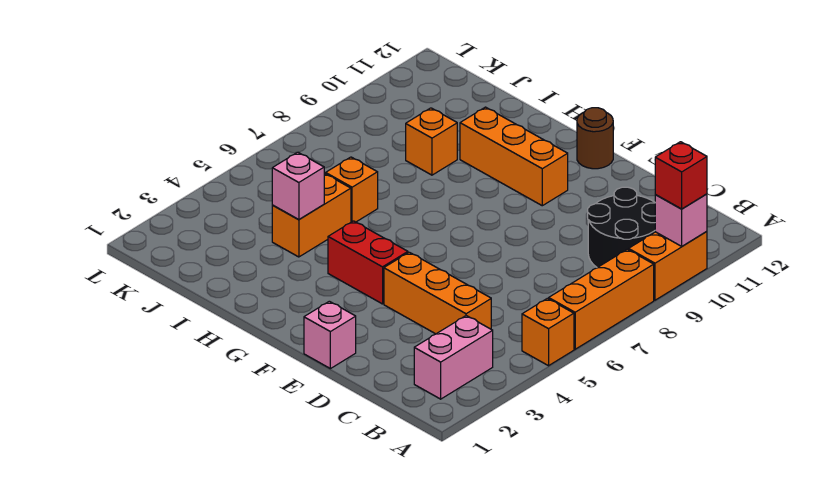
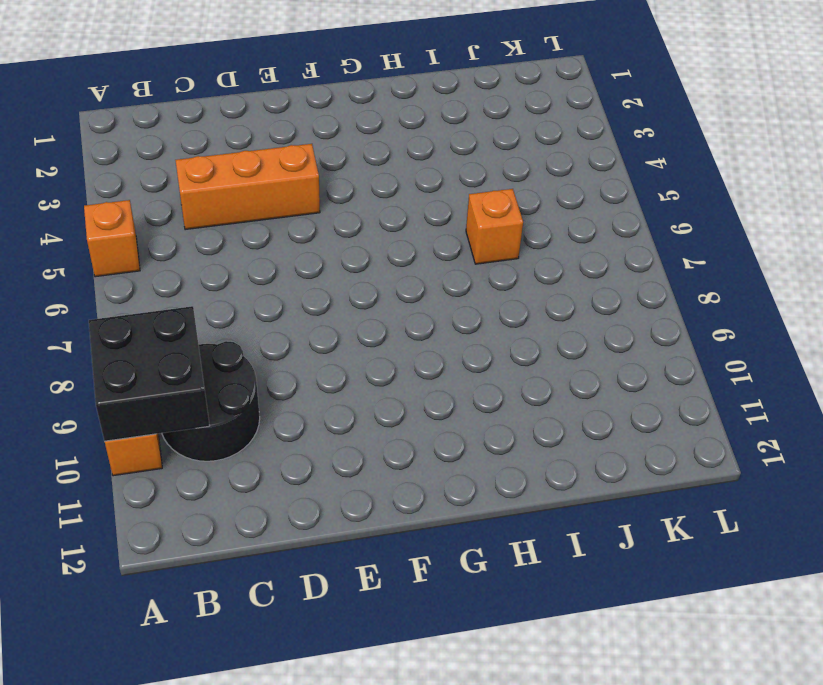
black 2x2 brick [89,306,210,441] -> pink 1x1 brick [655,194,707,246]
none -> orange 1x3 brick [549,249,654,349]
none -> pink 1x2 brick [414,316,493,399]
none -> pink 1x1 brick [304,301,356,369]

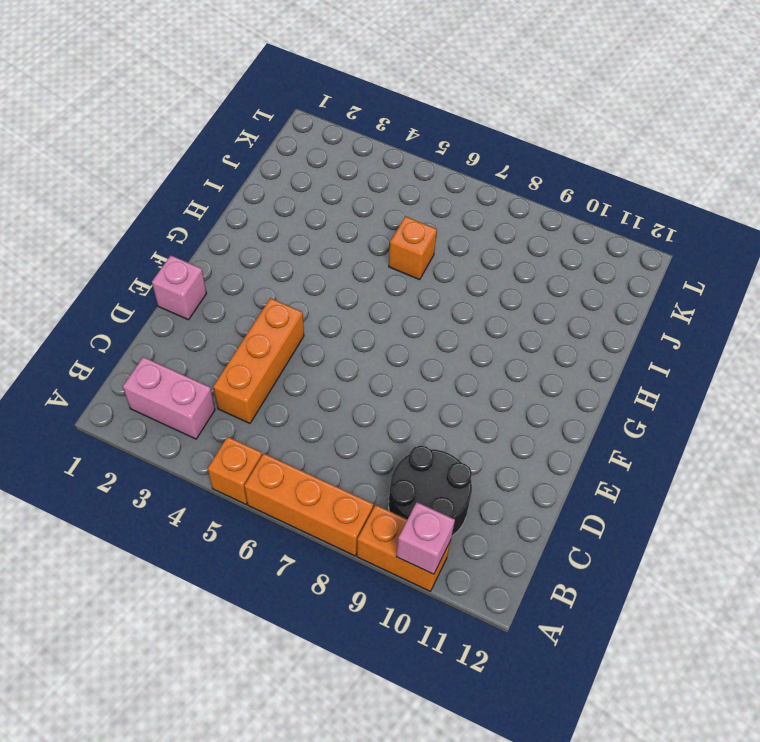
none -> red 1x2 brick [328,221,408,304]
none -> orange 1x3 brick [460,107,568,206]
none -> brown 1x1 round brick [577,108,613,169]

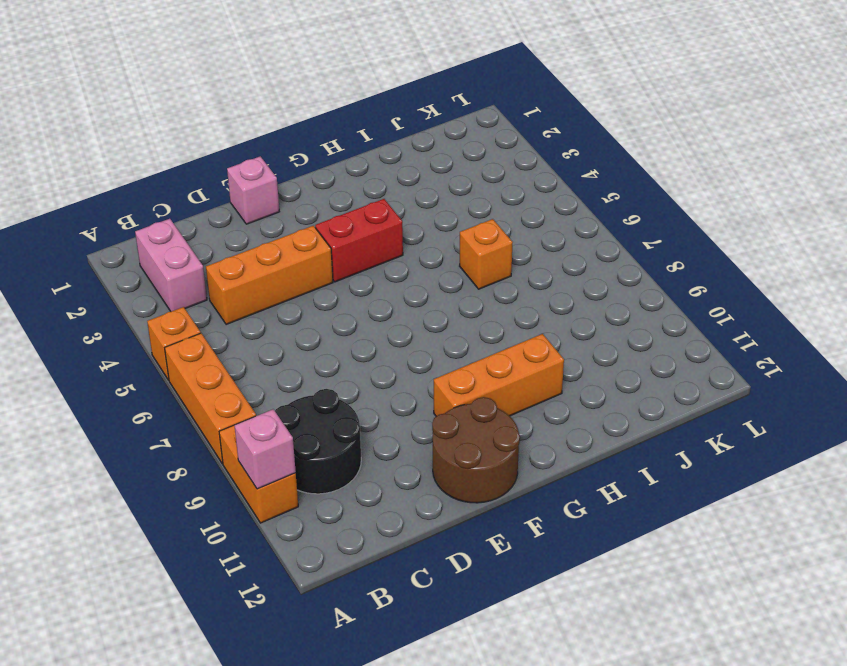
brown 2x2 round brick [432,397,520,503] -> brown 1x1 round brick [577,108,613,169]
none -> orange 1x2 brick [272,173,351,257]
none -> orange 1x1 brick [406,108,457,175]
none -> pink 1x1 brick [272,152,324,219]

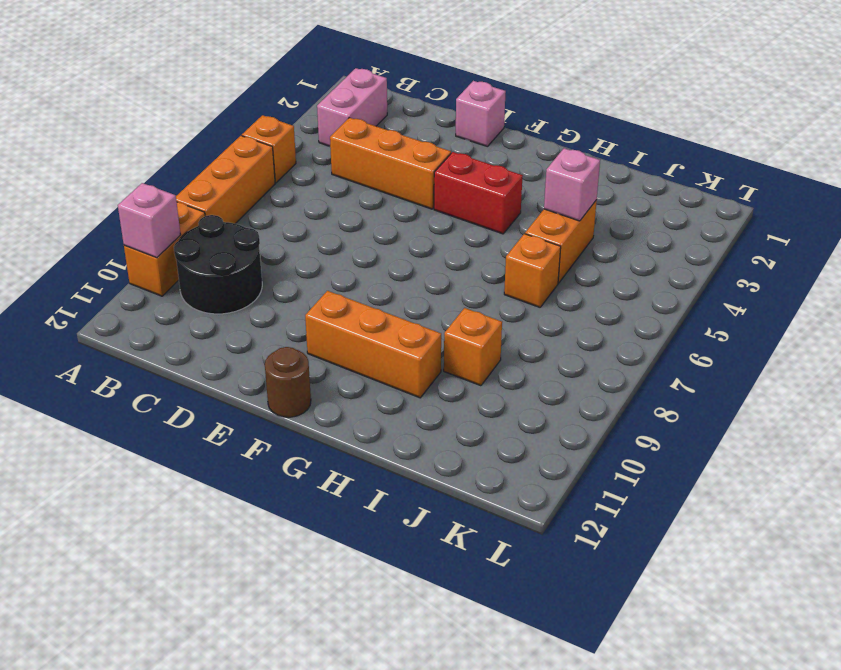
none -> red 1x1 brick [655,142,707,209]

